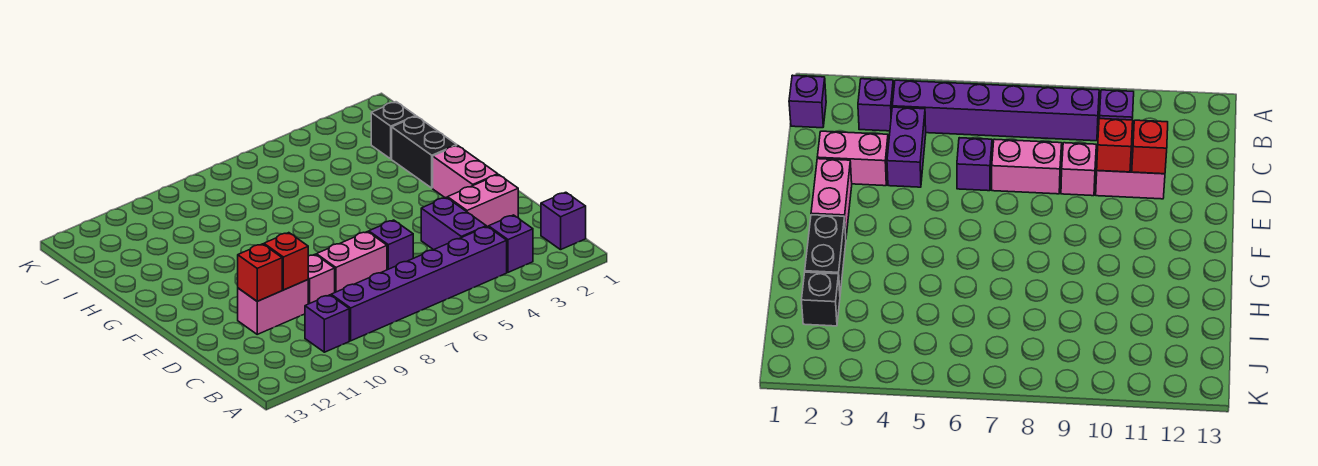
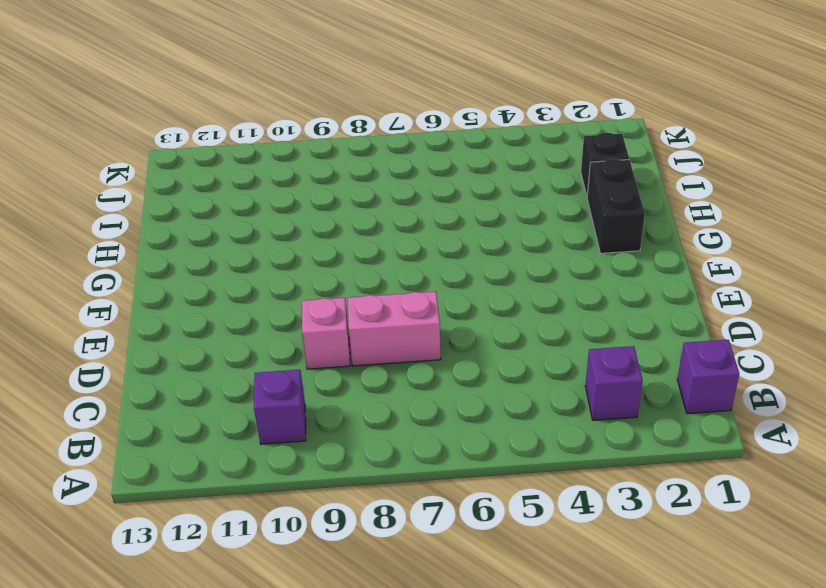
none -> purple 1x6 brick [331,227,507,341]
none -> purple 1x2 brick [421,197,486,250]
none -> pink 1x2 brick [448,175,518,227]

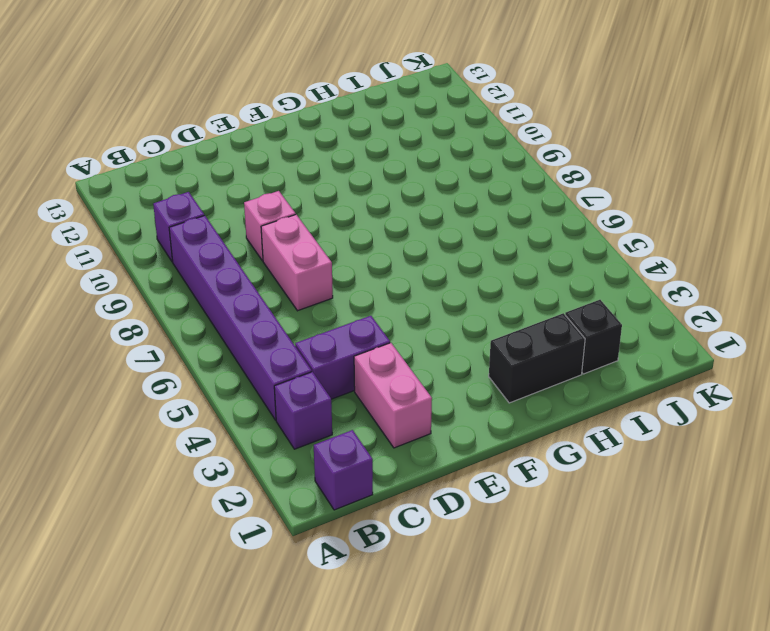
none -> purple 1x1 brick [369,220,413,270]
none -> pink 1x2 brick [238,280,308,334]
none -> pink 1x2 brick [433,145,498,198]

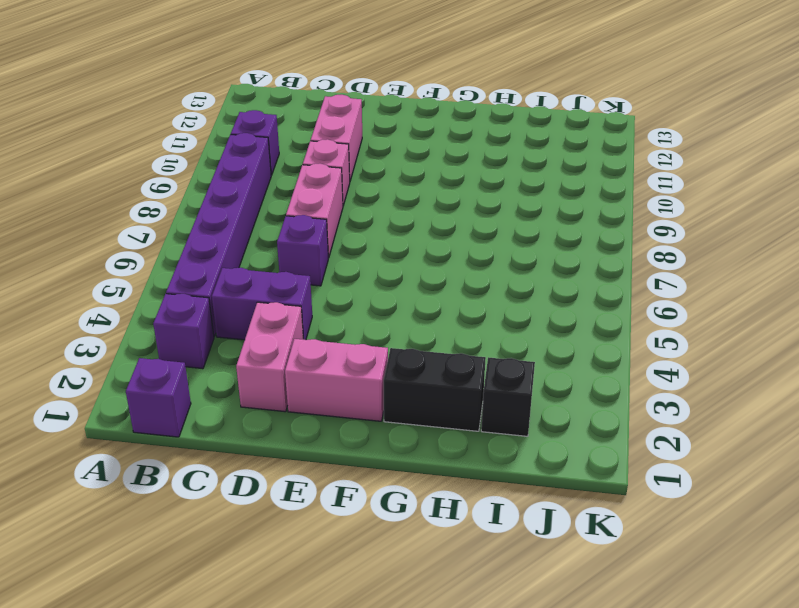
none -> red 1x1 brick [264,233,308,290]
none -> red 1x1 brick [238,244,282,301]

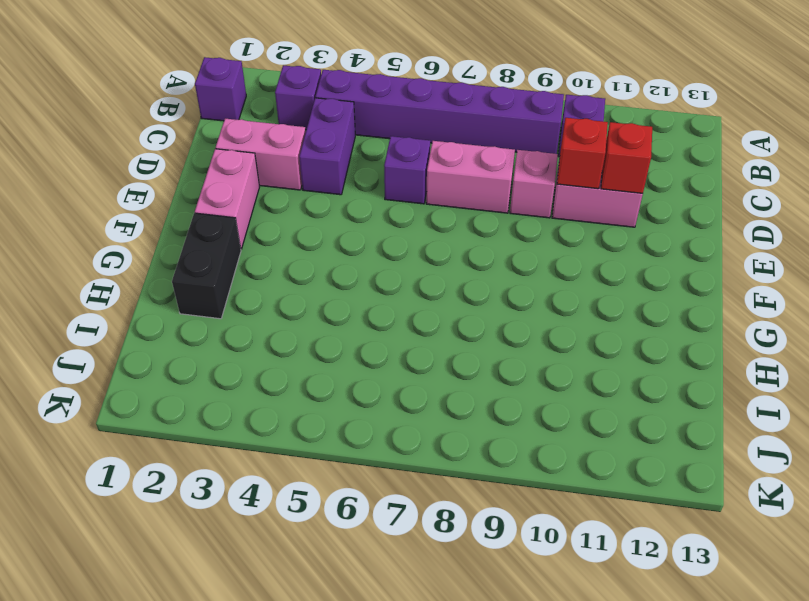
none -> black 1x1 brick [371,102,416,159]

